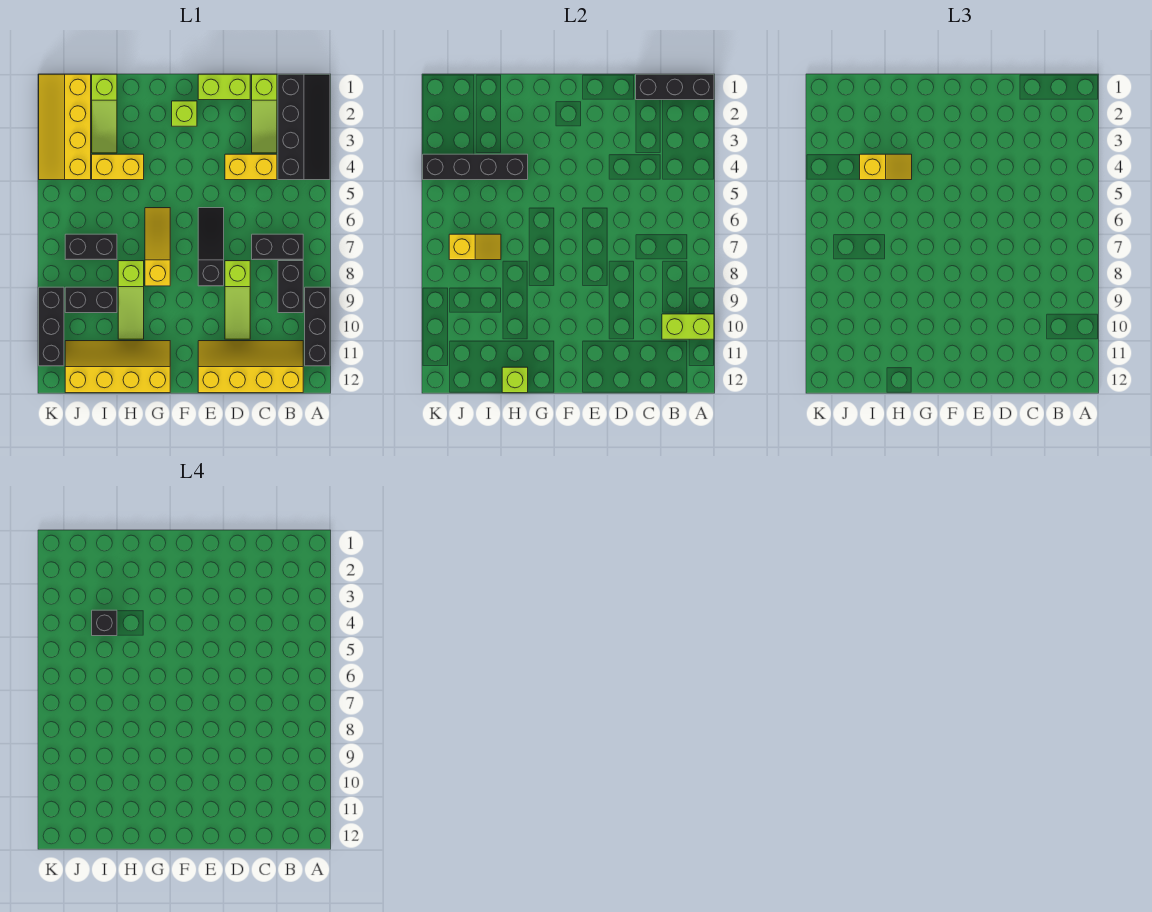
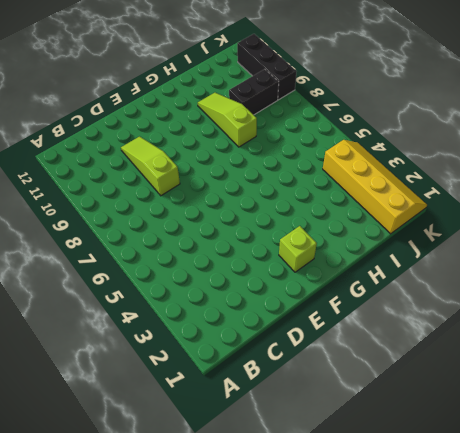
none -> black 2x4 slope [278,74,330,180]
none -> black 1x3 brick [305,287,330,366]
none -> black 1x2 brick [252,234,303,260]

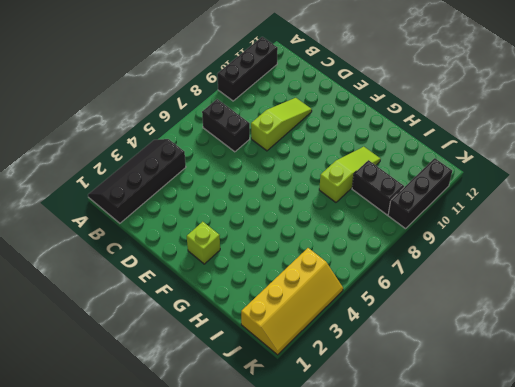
none -> black 1x2 brick [278,261,303,313]
none -> yellow 2x4 slope [198,341,303,393]
none -> lime 1x3 slope [252,74,277,153]

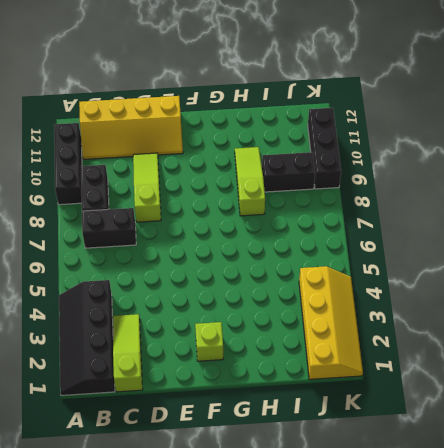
none -> yellow 1x2 brick [225,154,277,180]
none -> lime 1x2 brick [198,74,250,100]
none -> black 1x3 slope [198,208,224,286]

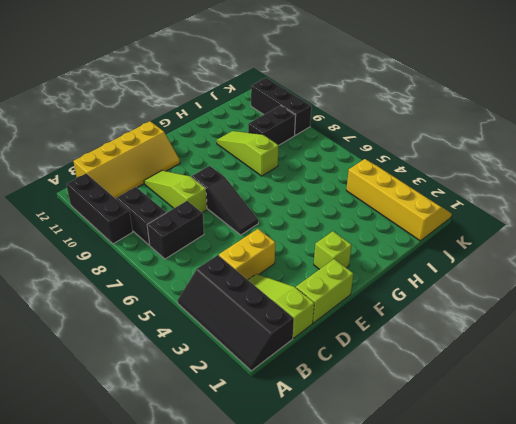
none -> yellow 1x3 slope [145,208,170,286]
none -> yellow 2x4 slope [65,341,170,393]
none -> yellow 1x2 brick [92,154,144,180]

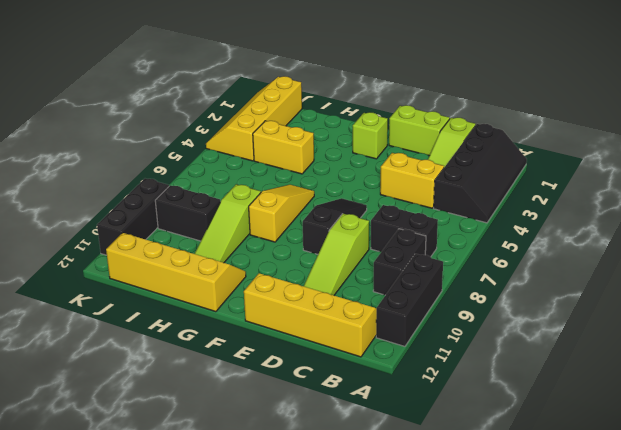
none -> lime 1x3 slope [92,74,117,153]
none -> black 1x2 brick [65,234,117,260]
none -> black 1x3 brick [636,74,714,100]

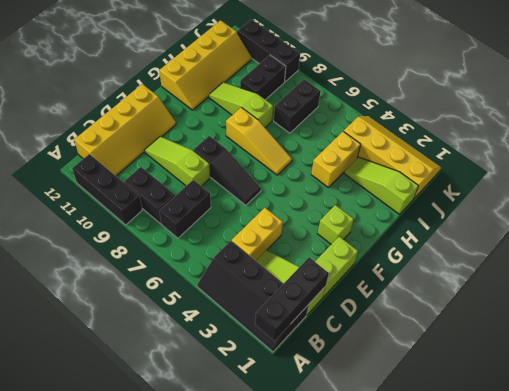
none -> lime 1x2 brick [662,314,714,339]
none -> black 1x4 brick [423,154,528,180]
none -> lime 1x1 brick [502,367,528,393]

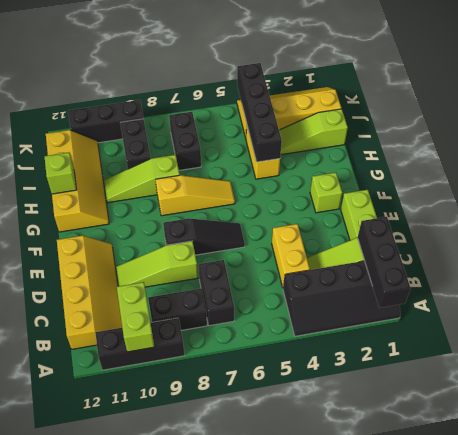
none -> yellow 1x2 slope [449,234,501,260]
none -> yellow 1x2 slope [860,154,912,180]
none -> black 1x1 brick [92,610,117,636]

